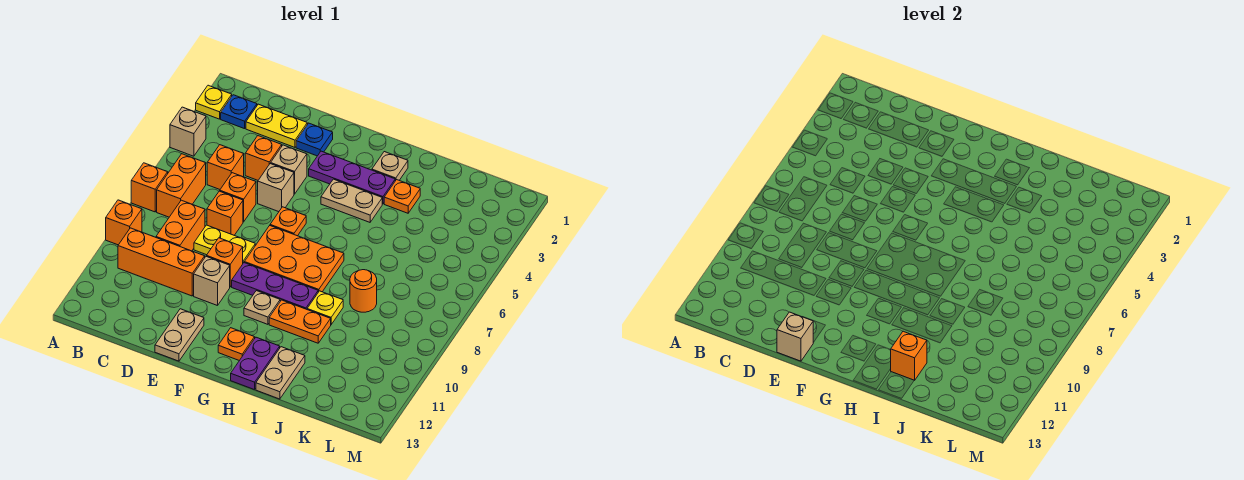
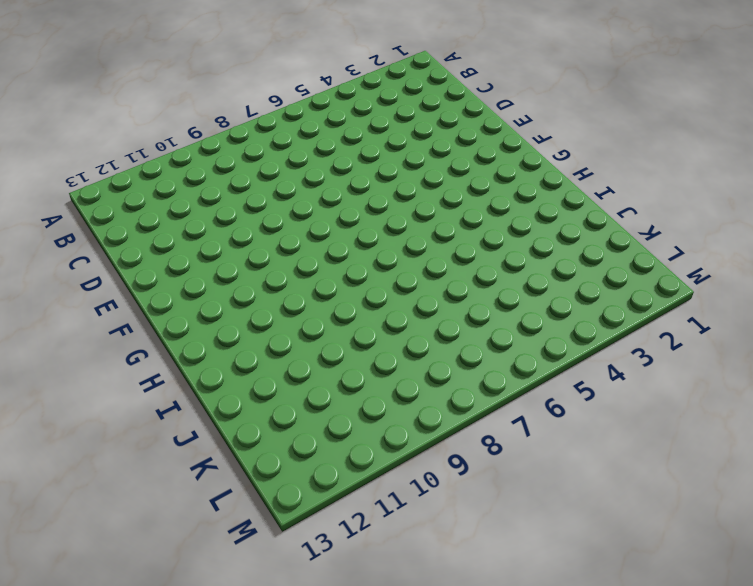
none -> yellow 1x1 plate [196,85,232,119]
none -> tan 1x1 brick [170,107,206,156]
none -> orange 1x1 brick [131,163,168,212]
none -> orange 1x1 brick [106,200,142,245]

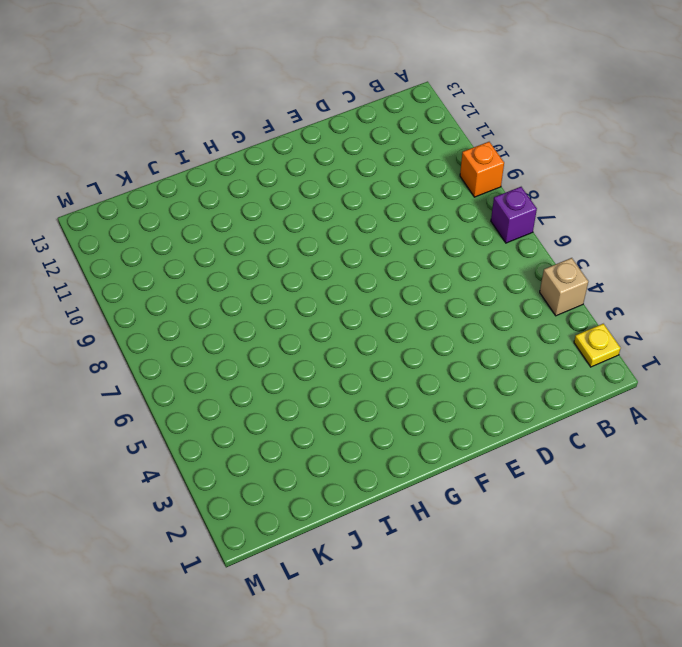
purple 1x1 brick [491,187,537,243] -> orange 1x1 brick [131,163,168,212]
none -> blue 1x1 plate [221,95,257,129]
none -> orange 1x2 brick [157,154,206,217]
none -> orange 1x3 brick [118,228,205,296]
none -> yellow 1x2 plate [246,104,307,147]

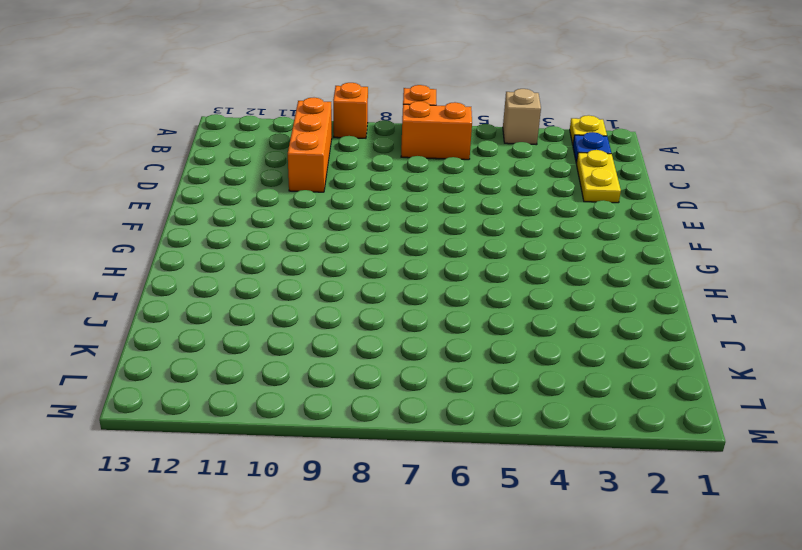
none -> orange 1x1 brick [207,145,244,189]
none -> orange 1x2 brick [156,200,205,251]
none -> orange 1x1 brick [245,136,282,180]
none -> orange 1x1 brick [220,173,256,222]

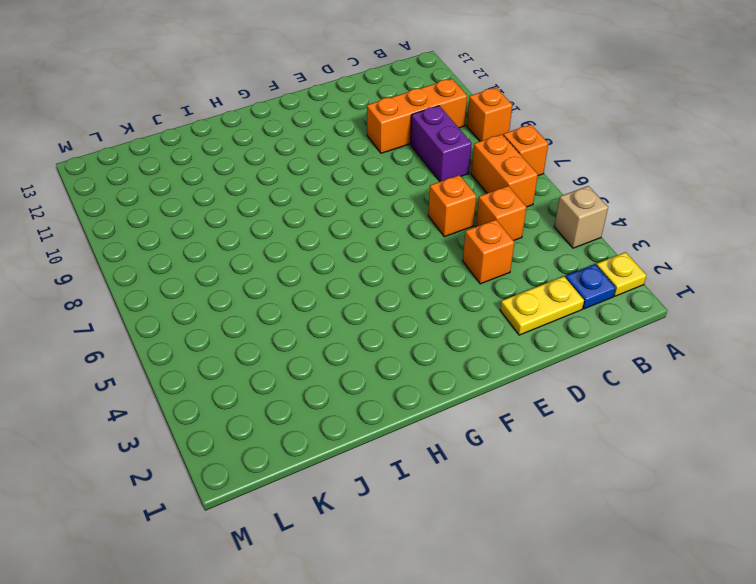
purple 1x2 brick [411,106,472,182] -> orange 1x2 brick [156,200,205,251]
none -> orange 1x1 brick [207,191,243,235]
none -> yellow 1x2 plate [194,225,255,263]
none -> blue 1x1 plate [296,123,333,156]
none -> tan 1x1 brick [271,145,307,194]

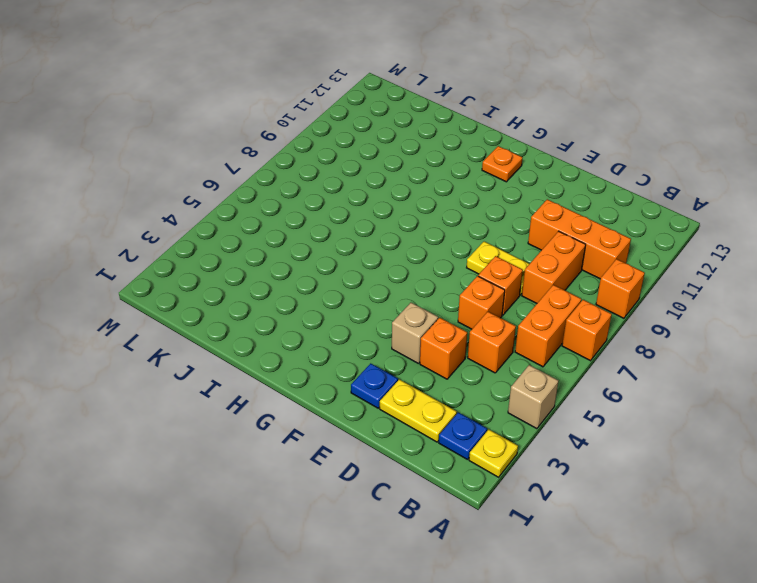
none -> tan 1x1 brick [258,164,294,212]
none -> orange 1x1 brick [206,238,243,287]
none -> tan 1x1 brick [194,257,230,306]
none -> tan 1x2 plate [155,309,204,361]

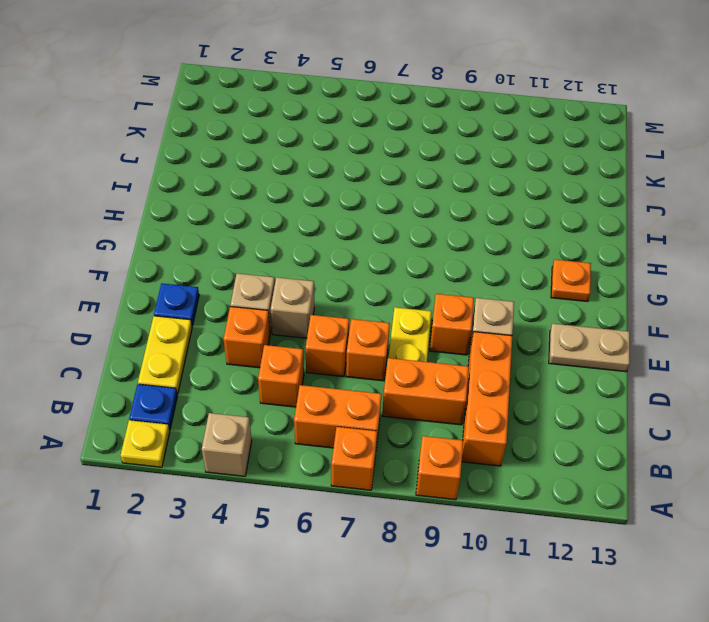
none -> purple 1x3 plate [309,151,395,204]
none -> orange 1x1 plate [270,207,306,236]
none -> orange 2x3 plate [244,226,344,292]
none -> purple 1x3 plate [232,263,318,309]

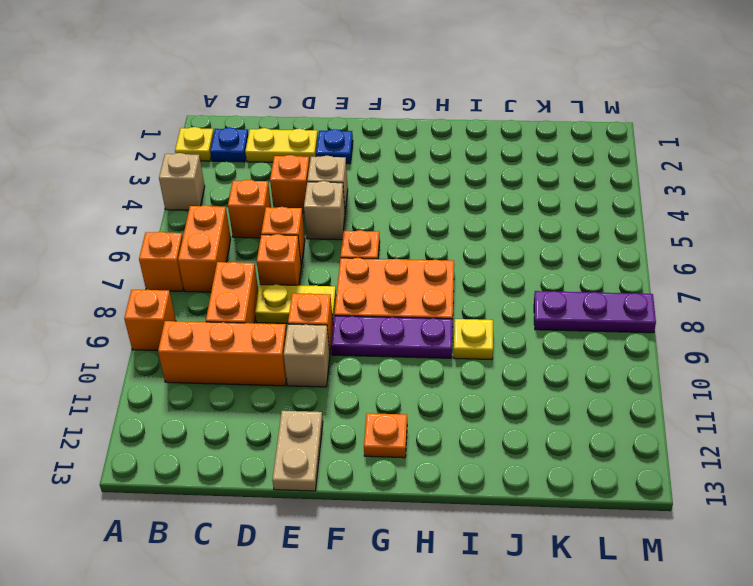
purple 1x3 plate [534,291,656,333] -> purple 1x3 plate moved to [309,151,395,204]
none -> tan 1x2 plate [321,179,382,222]
none -> tan 1x1 plate [244,291,280,324]
none -> tan 1x1 plate [372,152,408,181]
none -> orange 1x2 plate [269,300,331,343]

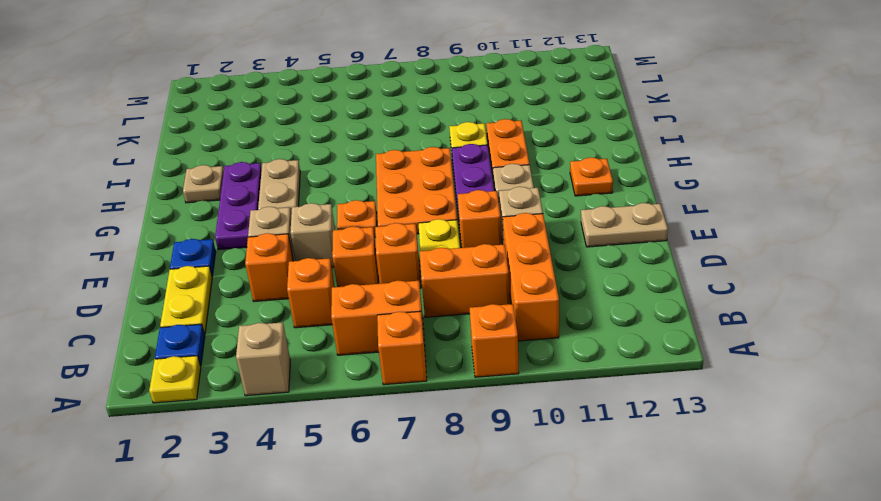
none -> purple 1x2 plate [231,337,280,390]
none -> orange 1x1 plate [384,180,420,213]
none -> tan 1x2 plate [256,347,305,399]
none -> orange 1x1 round brick [350,270,377,312]

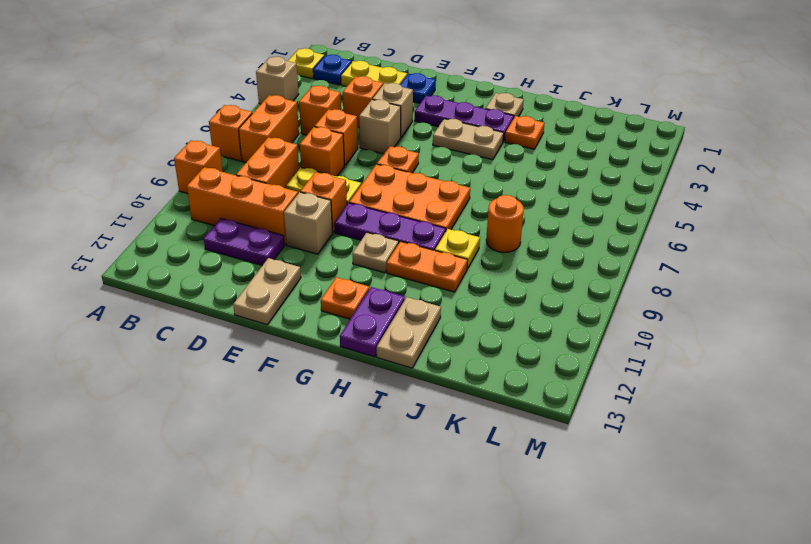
purple 1x2 plate [204,218,284,266] -> none
none -> tan 1x1 brick [777,312,813,361]
none -> orange 1x1 brick [891,331,927,380]

